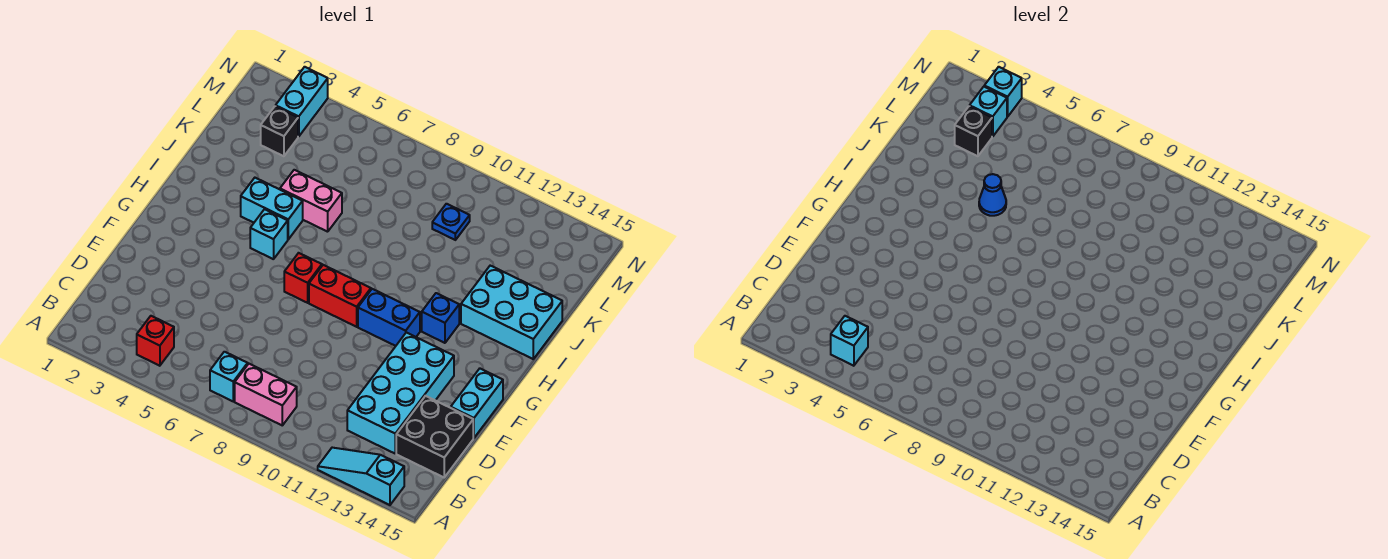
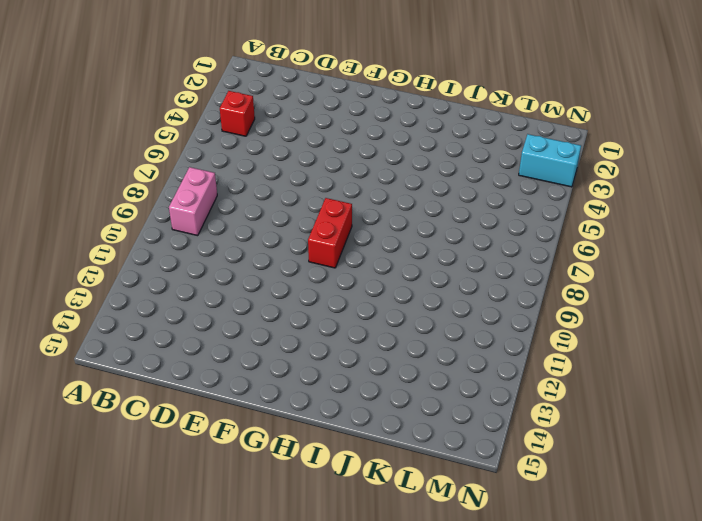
none -> cyan 1x3 slope [318,448,404,505]
none -> cyan 1x1 brick [210,352,248,401]
none -> cyan 2x4 brick [347,332,454,453]

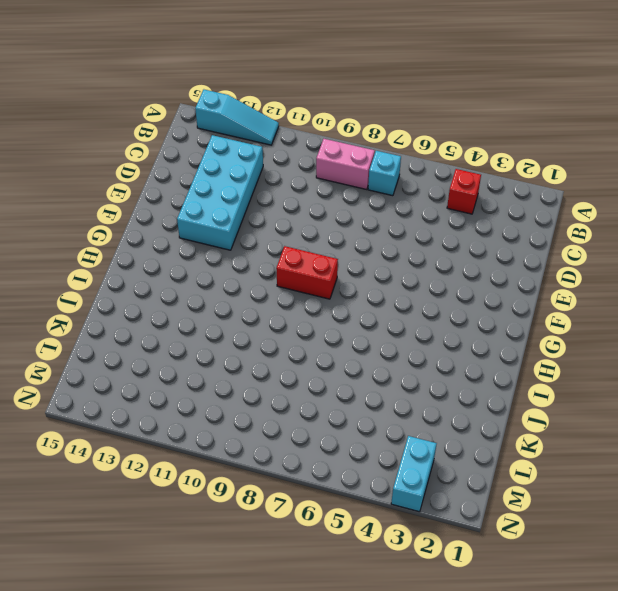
none -> black 2x2 brick [396,396,473,477]
none -> cyan 1x2 brick [451,369,503,438]
none -> red 1x1 brick [284,253,322,303]

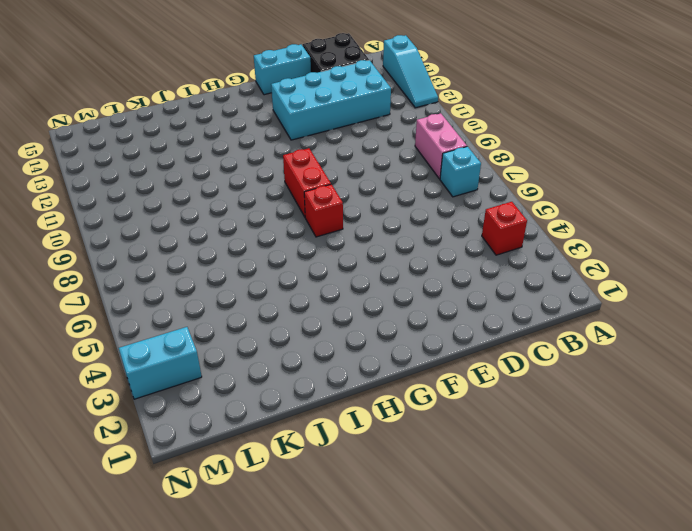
none -> blue 1x2 brick [358,289,420,346]
none -> cyan 1x1 brick [250,209,288,259]
none -> blue 1x1 brick [422,293,459,343]

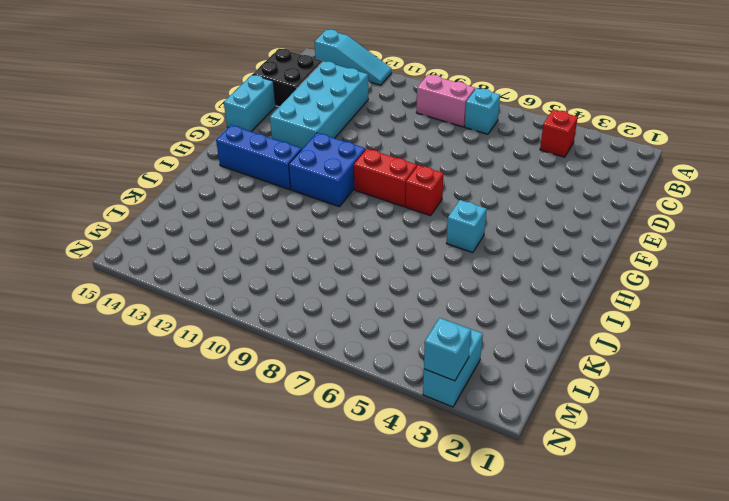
blue 2x2 brick [289,133,365,207] -> blue 1x2 brick [358,289,420,346]
blue 1x3 brick [216,125,302,190] -> blue 1x1 brick [422,293,459,343]
none -> cyan 1x2 brick [241,178,303,239]
none -> cyan 2x3 brick [461,266,562,359]
none -> pink 1x2 brick [280,170,342,232]

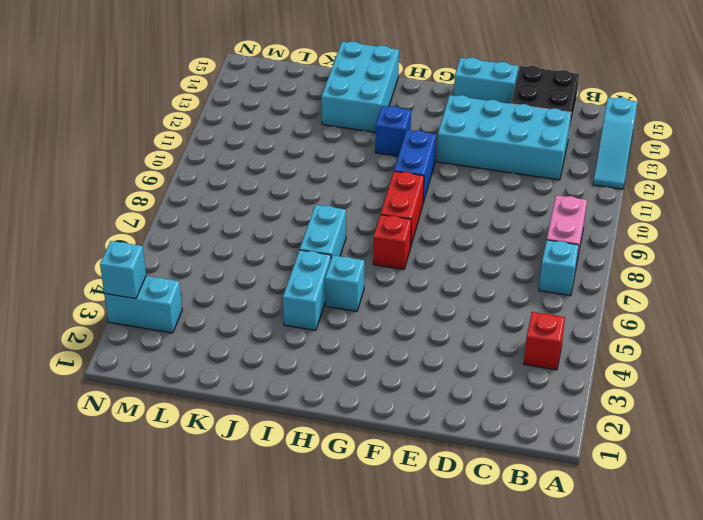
cyan 1x2 brick [300,205,346,258] -> none
none -> pink 1x2 brick [280,170,342,232]
none -> black 1x1 brick [261,106,298,156]
none -> blue 1x1 plate [432,204,470,240]

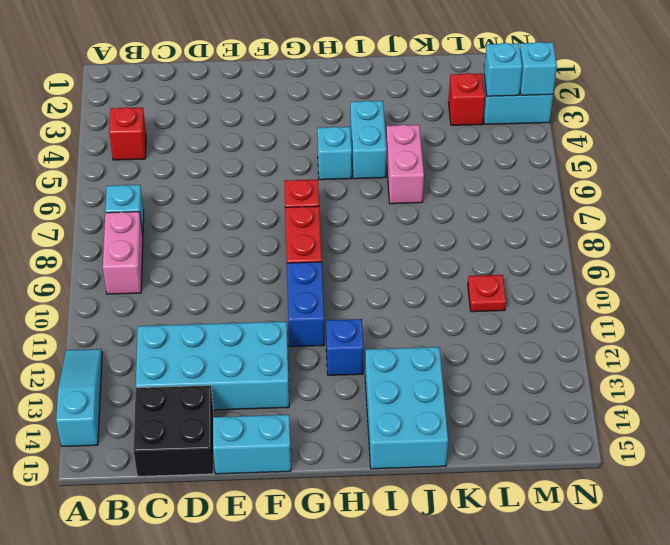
red 1x1 brick [448,73,485,125] -> black 1x1 brick [261,106,298,156]
red 1x1 plate [468,275,506,312] -> blue 1x1 plate [432,204,470,240]
none -> cyan 1x1 brick [831,316,868,366]
none -> blue 1x1 cone [979,174,1006,216]
none -> black 1x1 brick [955,106,992,156]

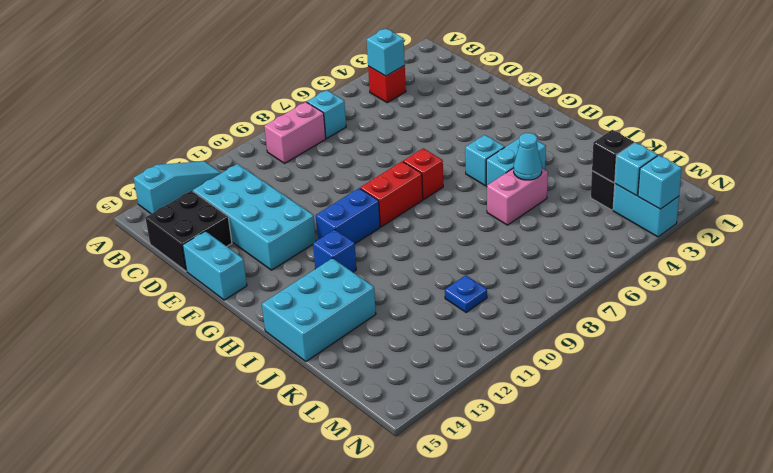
cyan 1x1 cone [514,133,542,180] -> blue 1x1 cone [979,174,1006,216]

